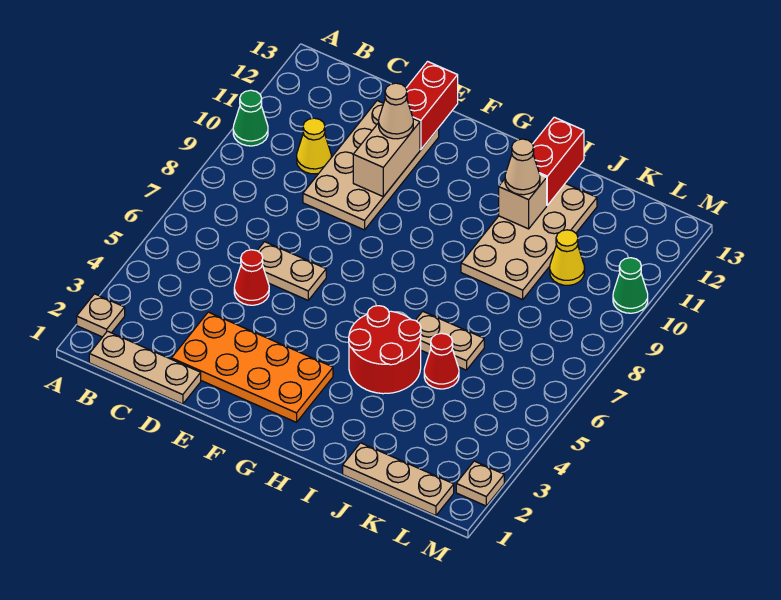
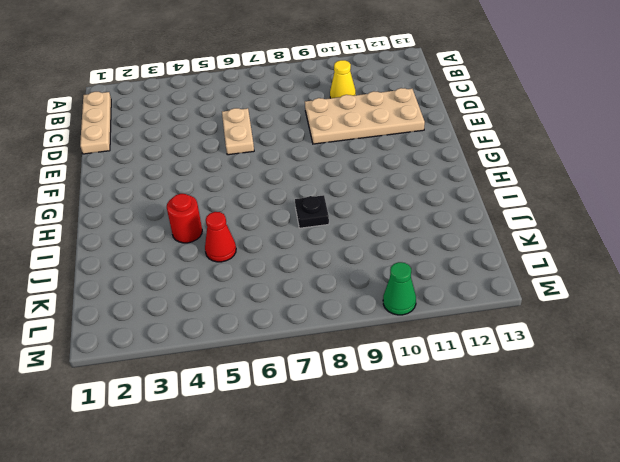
red 1x1 round brick [167,194,202,243] -> red 2x2 round brick [349,306,421,394]
black 1x1 plate [295,195,329,228] -> none
none -> tan 1x1 plate [77,294,125,337]
none -> green 1x1 cone [233,90,268,146]
none -> orange 2x4 plate [171,312,333,422]

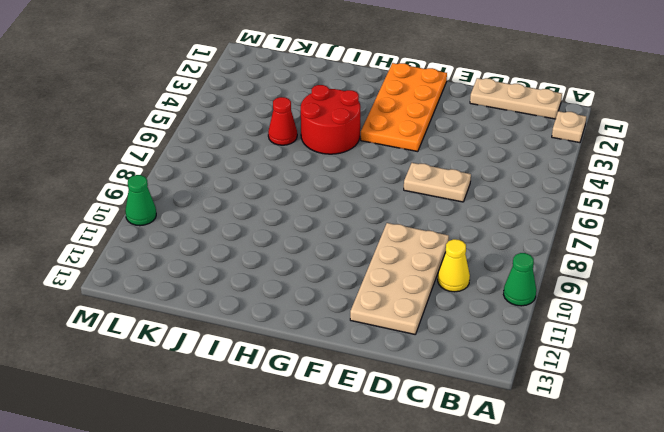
orange 2x4 plate [361,63,447,152] -> orange 2x4 plate turned to [171,312,333,422]
none -> red 1x1 cone [234,250,269,305]
none -> tan 1x2 plate [415,311,484,370]
none -> tan 2x4 plate [461,184,597,300]

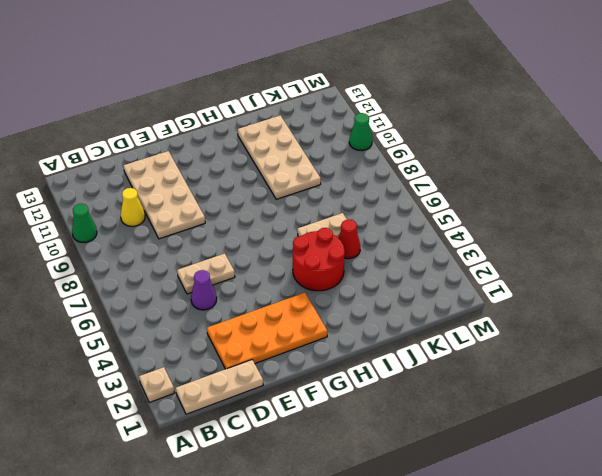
purple 1x1 cone [191,270,217,310] -> red 1x1 cone [234,250,269,305]
none -> tan 1x3 plate [343,443,454,516]
none -> yellow 1x1 cone [550,230,585,285]
none -> tan 1x1 plate [456,461,504,506]

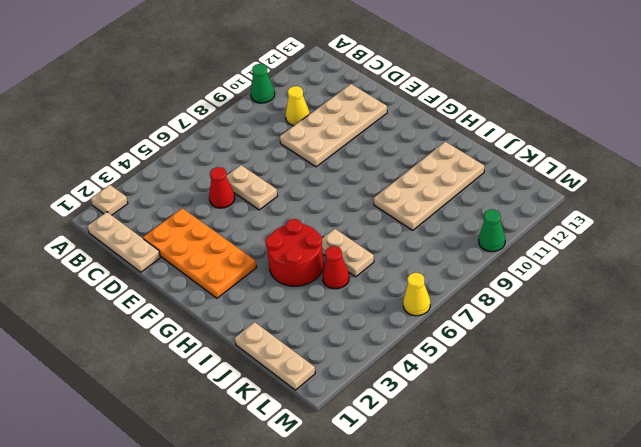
yellow 1x1 cone [403,273,430,316] -> yellow 1x1 cone moved to [550,230,585,285]
none -> tan 1x1 plate [456,461,504,506]
none -> tan 1x2 brick [353,119,420,197]
none -> red 1x2 brick [406,62,458,150]

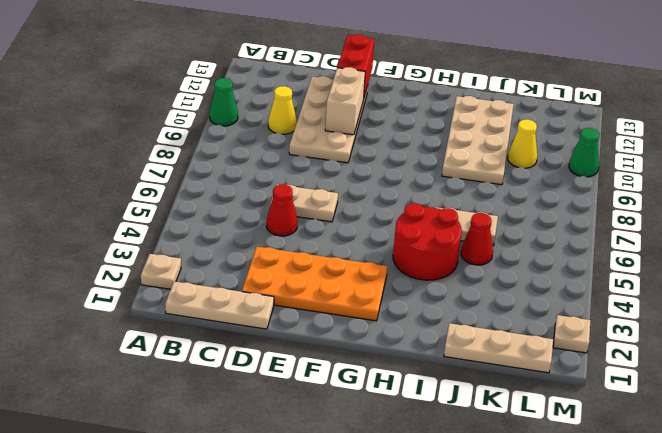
none -> tan 1x1 brick [499,175,547,229]
none -> red 1x2 brick [533,117,584,205]
none -> tan 1x1 cone [379,83,413,139]

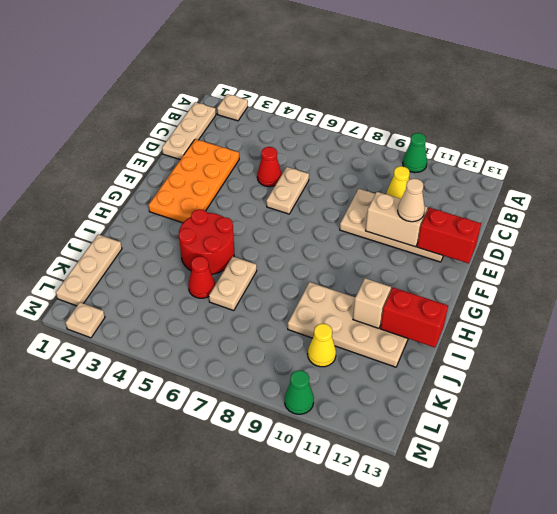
none -> tan 1x1 cone [505,139,540,195]

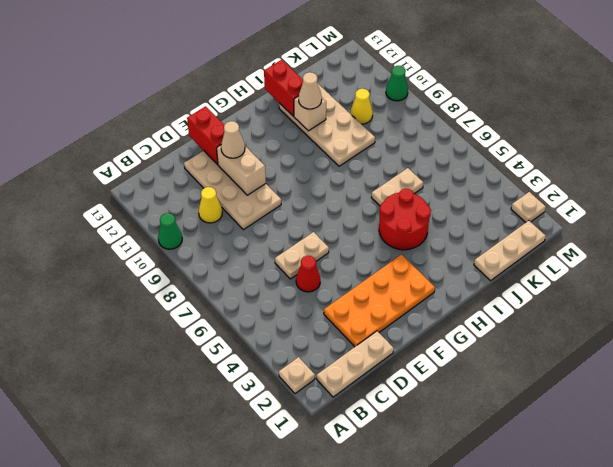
none -> red 1x1 cone [424,333,459,389]

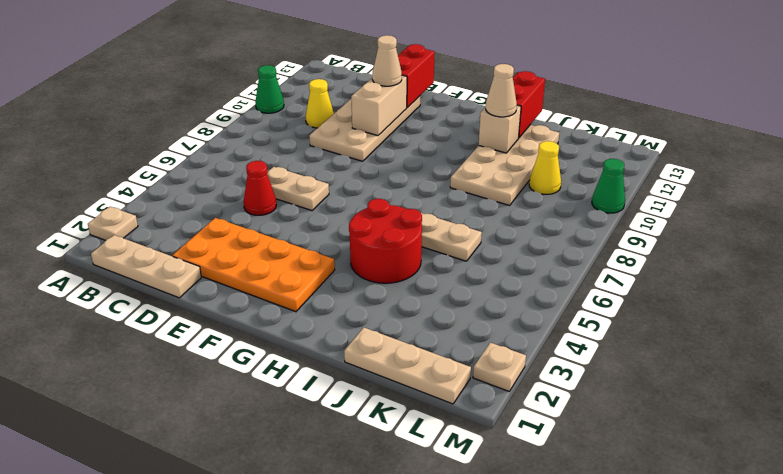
none -> red 1x1 cone [424,333,459,389]

